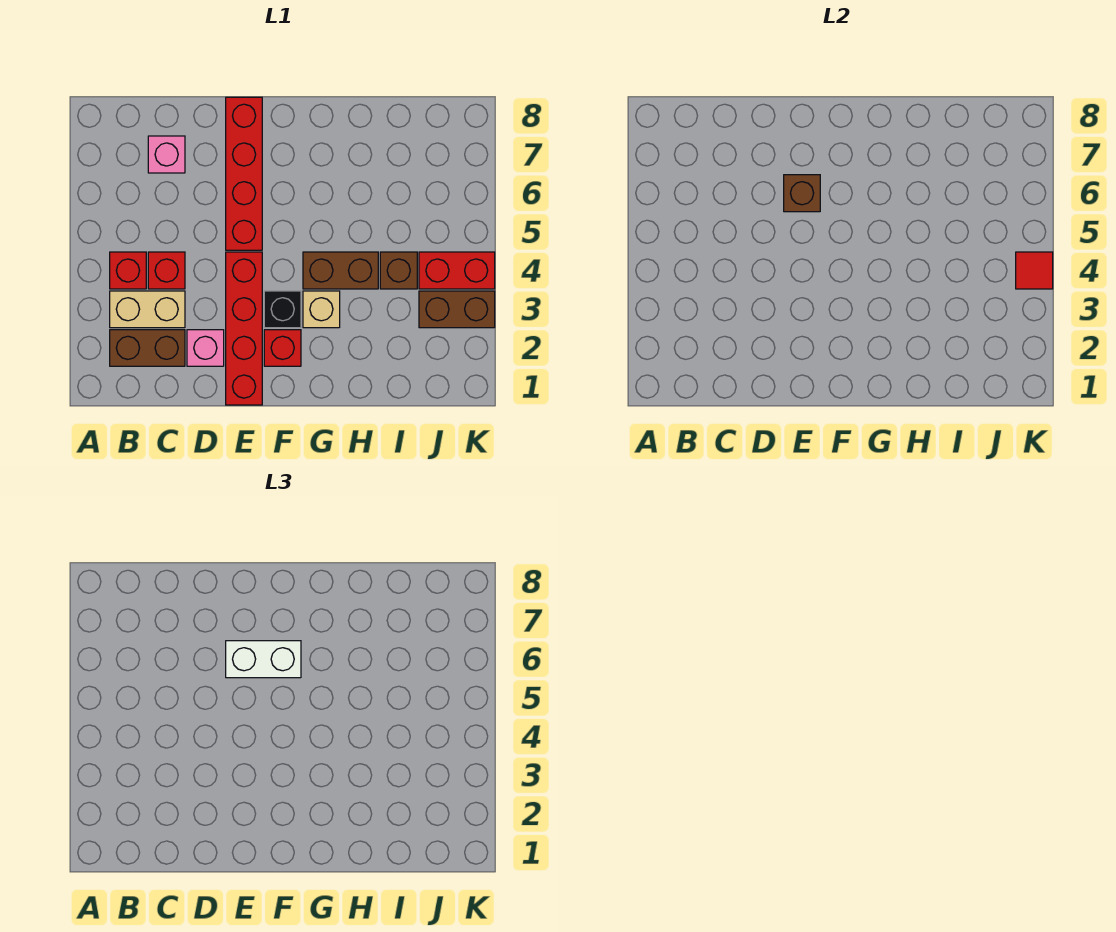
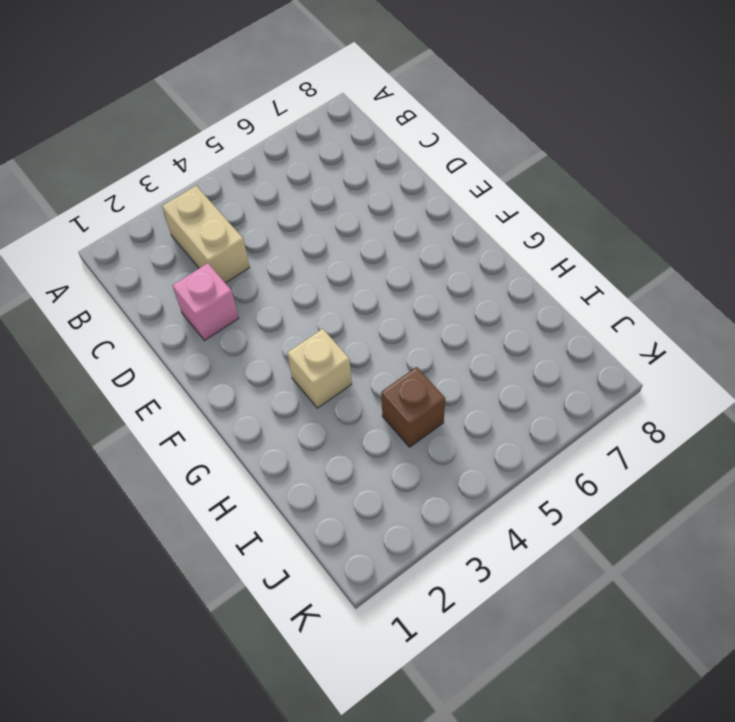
none -> brown 1x2 brick [110,330,185,366]
none -> red 1x1 brick [110,252,146,289]
none -> red 1x1 brick [148,252,185,289]

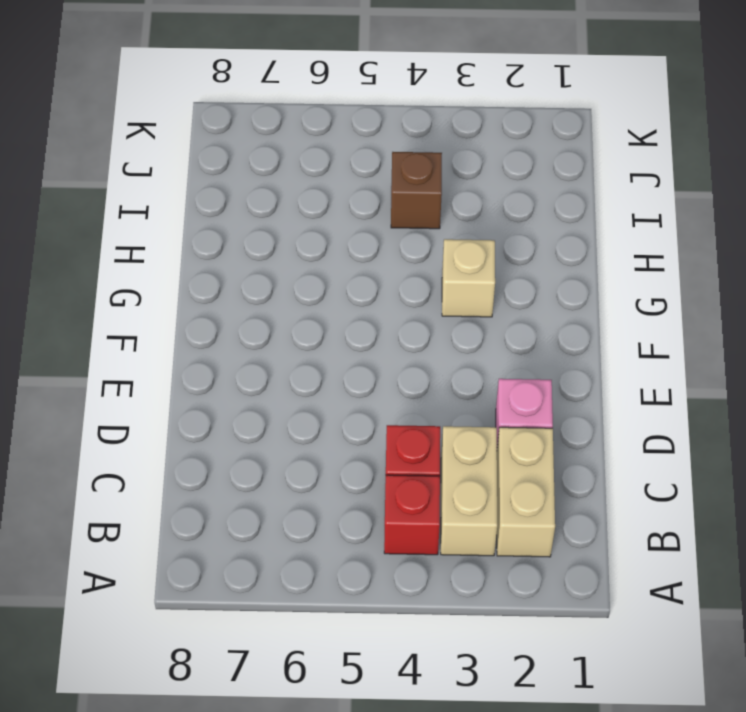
tan 1x2 brick [497,427,555,557] -> brown 1x2 brick [110,330,185,366]
none -> pink 1x1 brick [148,136,185,173]
none -> red 1x4 brick [226,252,262,405]
none -> red 1x4 brick [226,97,262,250]

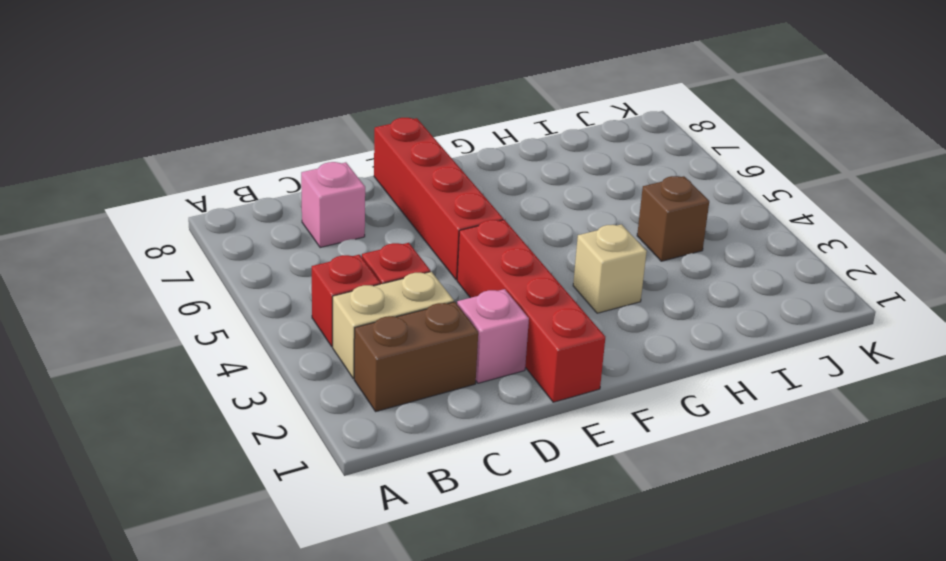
none -> red 1x1 brick [264,330,301,366]
none -> black 1x1 brick [264,291,301,328]
none -> brown 1x2 brick [303,252,378,289]

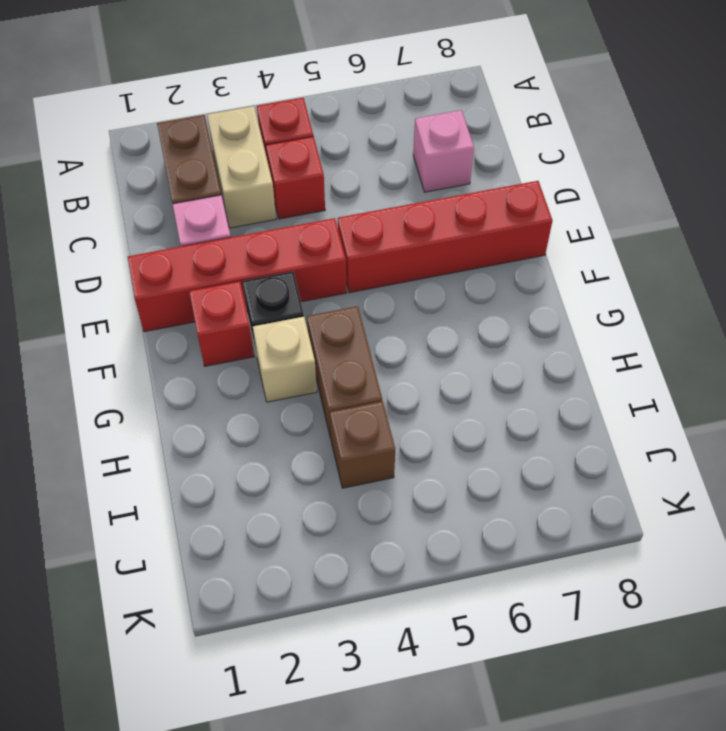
none -> brown 1x2 brick [419,291,495,328]
none -> red 1x2 brick [419,252,495,289]
none -> brown 1x1 brick [784,175,820,212]

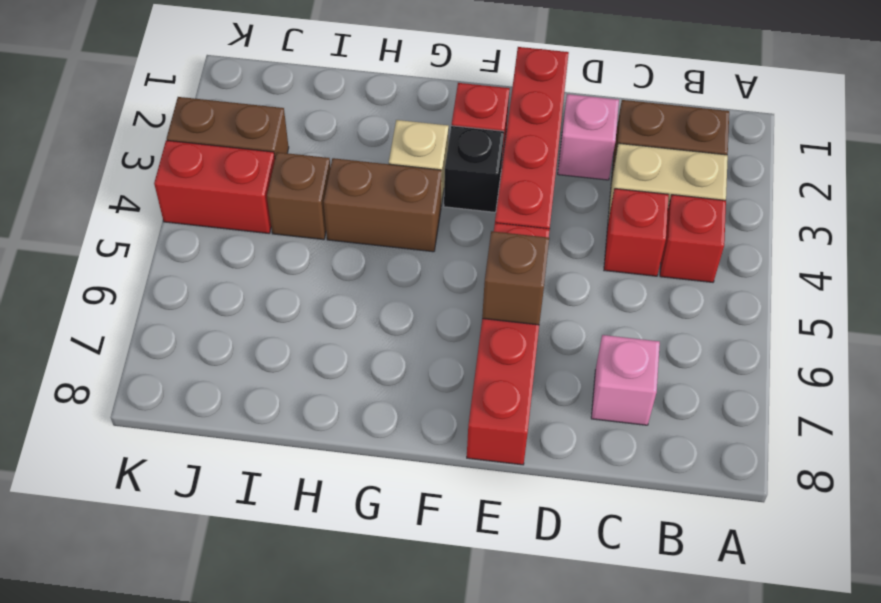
none -> red 1x1 tile [1016,252,1053,289]
none -> white 1x2 brick [226,641,301,678]

